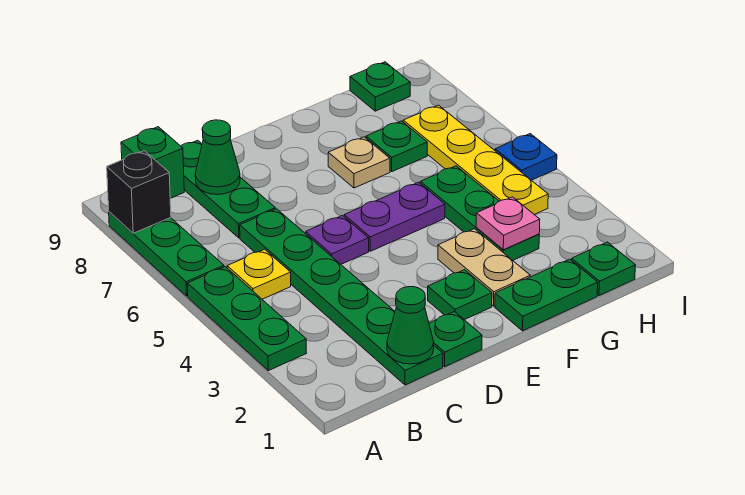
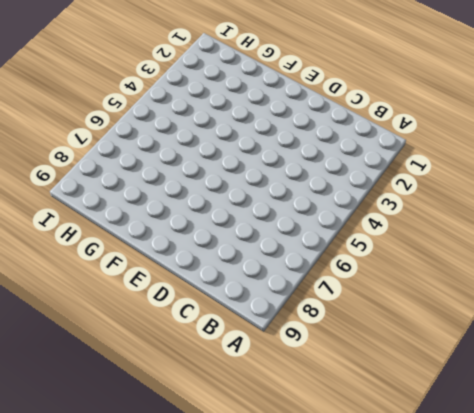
none -> green 1x3 plate [187,267,306,371]
none -> green 1x3 plate [109,212,224,296]
none -> yellow 1x1 plate [227,249,291,299]

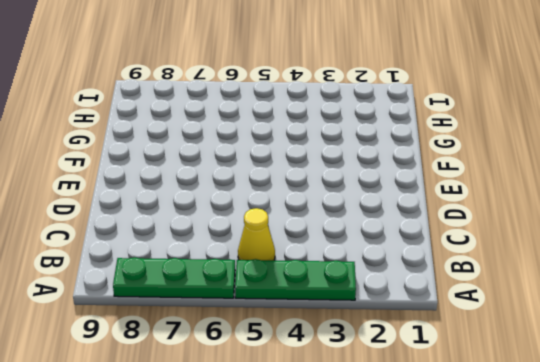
yellow 1x1 cone [238,208,275,260] -> yellow 1x1 plate [227,249,291,299]
none -> green 1x1 brick [121,127,184,198]
none -> green 1x6 plate [240,209,443,385]
none -> green 1x3 plate [181,140,275,238]

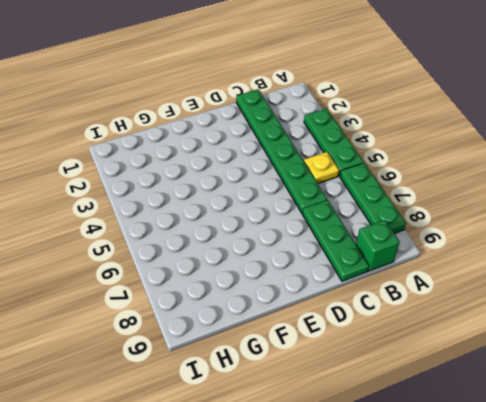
none -> green 1x1 plate [429,312,482,367]
none -> purple 1x1 plate [306,216,369,264]
none -> green 1x1 plate [428,270,492,320]

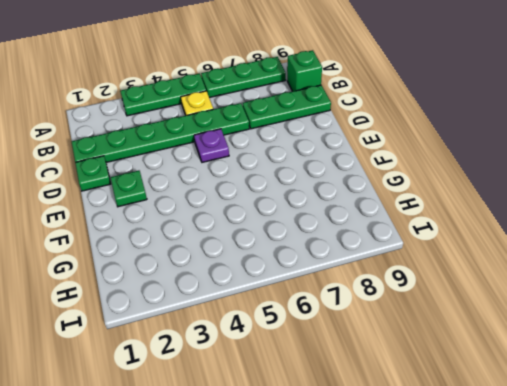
none -> purple 1x2 plate [344,182,445,251]
none -> green 1x2 plate [495,259,598,331]
none -> tan 1x2 plate [438,229,530,306]

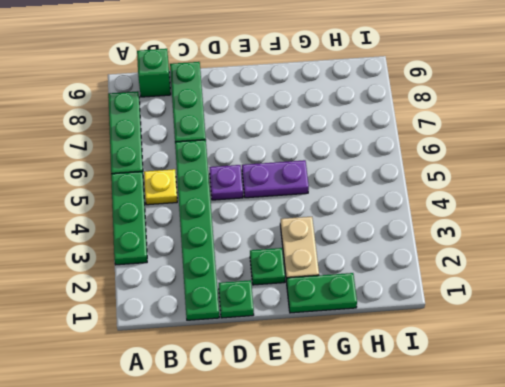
none -> tan 1x1 plate [328,137,390,188]
none -> green 1x3 plate [420,166,539,260]
none -> green 1x1 plate [366,121,427,172]

